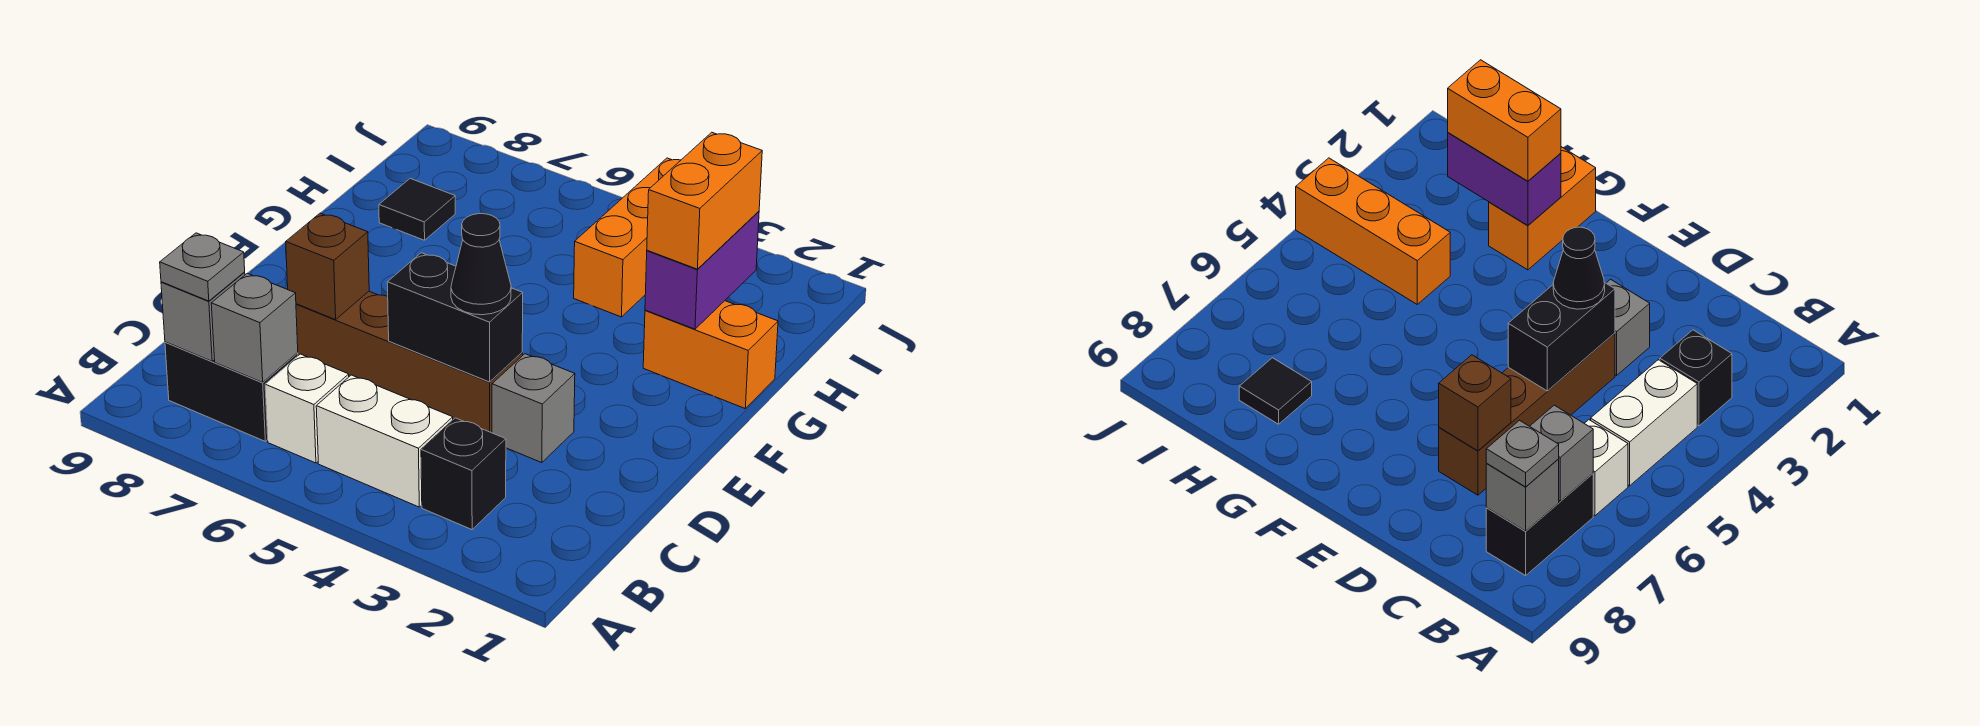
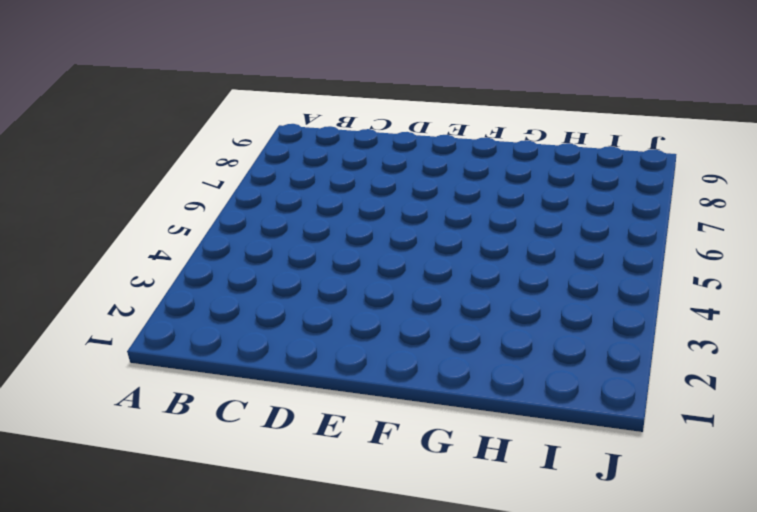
none -> black 1x1 brick [421,418,506,530]
none -> white 1x2 brick [316,375,453,507]
none -> white 1x1 brick [265,354,349,463]

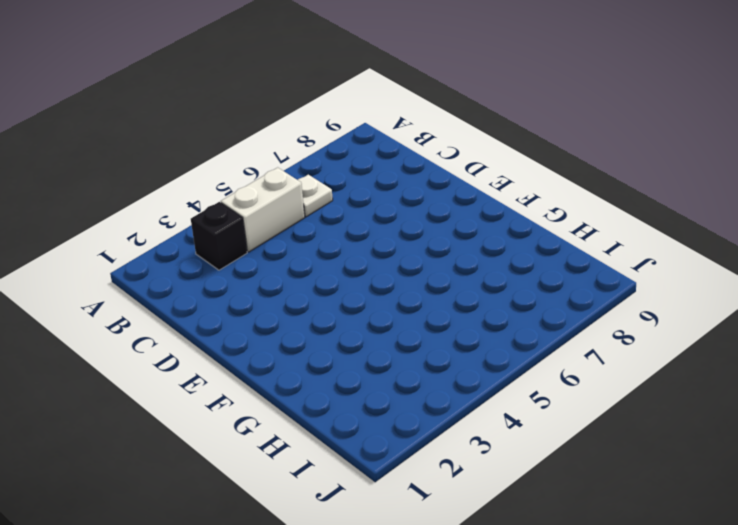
white 1x1 plate [298,175,333,217] -> white 1x1 brick [265,354,349,463]
none -> black 1x2 brick [165,342,298,441]
none -> grey 1x1 brick [492,354,575,463]
none -> brown 1x4 brick [296,291,522,433]

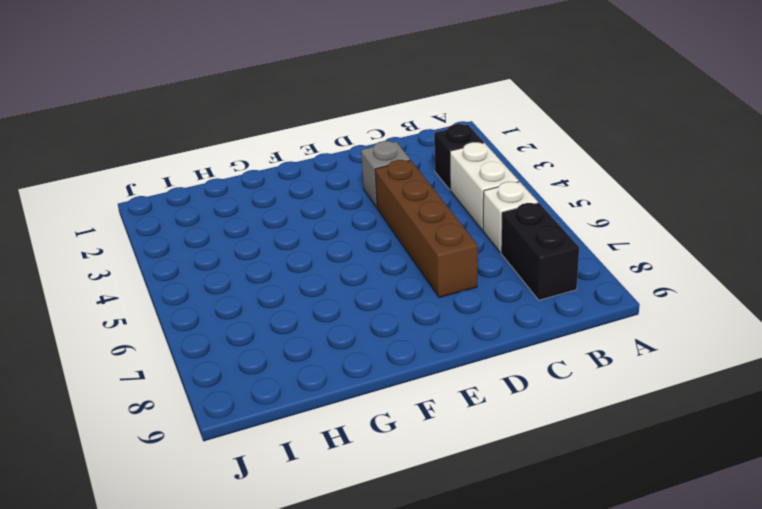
none -> orange 1x2 brick [643,301,778,408]
none -> orange 1x3 brick [574,158,681,317]
none -> black 1x1 tile [379,179,455,240]

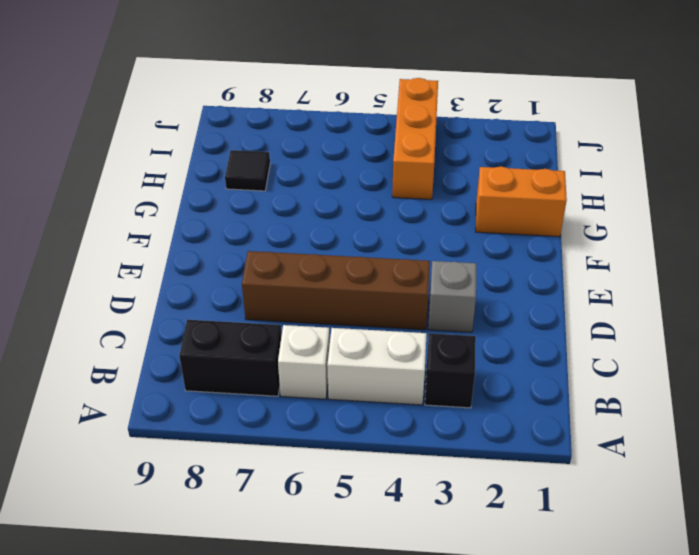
none -> grey 1x1 brick [211,273,298,382]
none -> grey 1x1 brick [161,273,245,361]
none -> black 1x2 brick [387,253,523,382]

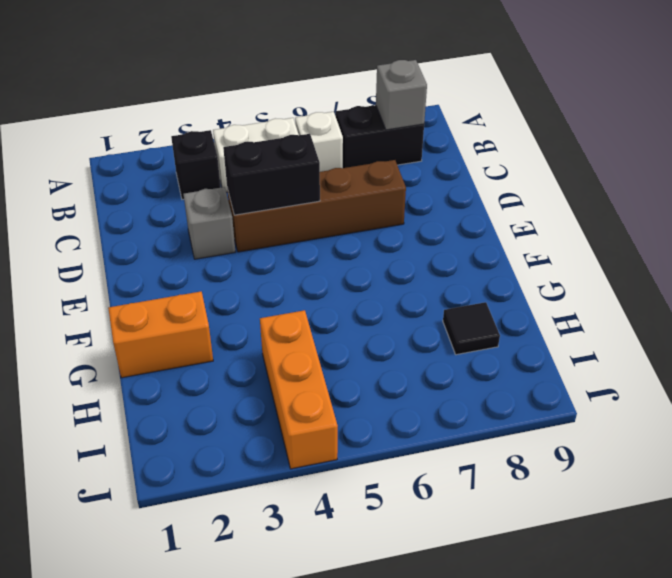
none -> grey 1x1 brick [211,273,298,382]
none -> brown 1x1 brick [286,213,369,320]
none -> purple 1x2 brick [645,211,759,329]

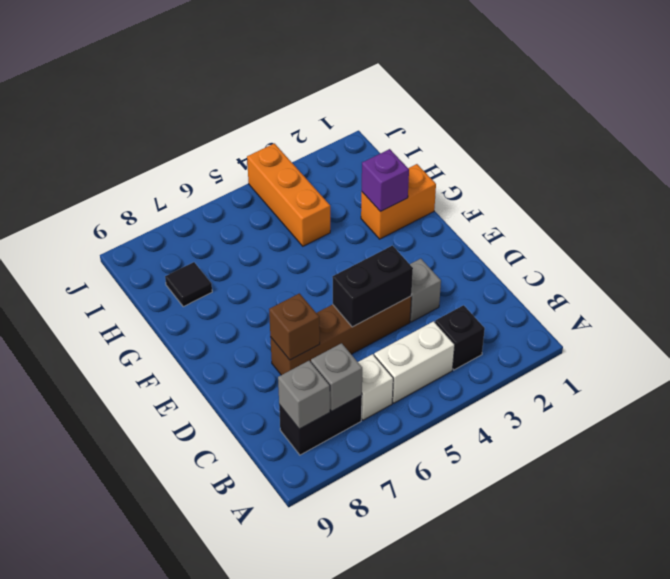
purple 1x1 brick [362,149,409,212] -> purple 1x2 brick [645,211,759,329]
none -> grey 1x1 plate [160,233,245,301]
none -> black 1x1 cone [451,214,511,315]
none -> orange 1x2 brick [647,132,762,269]

